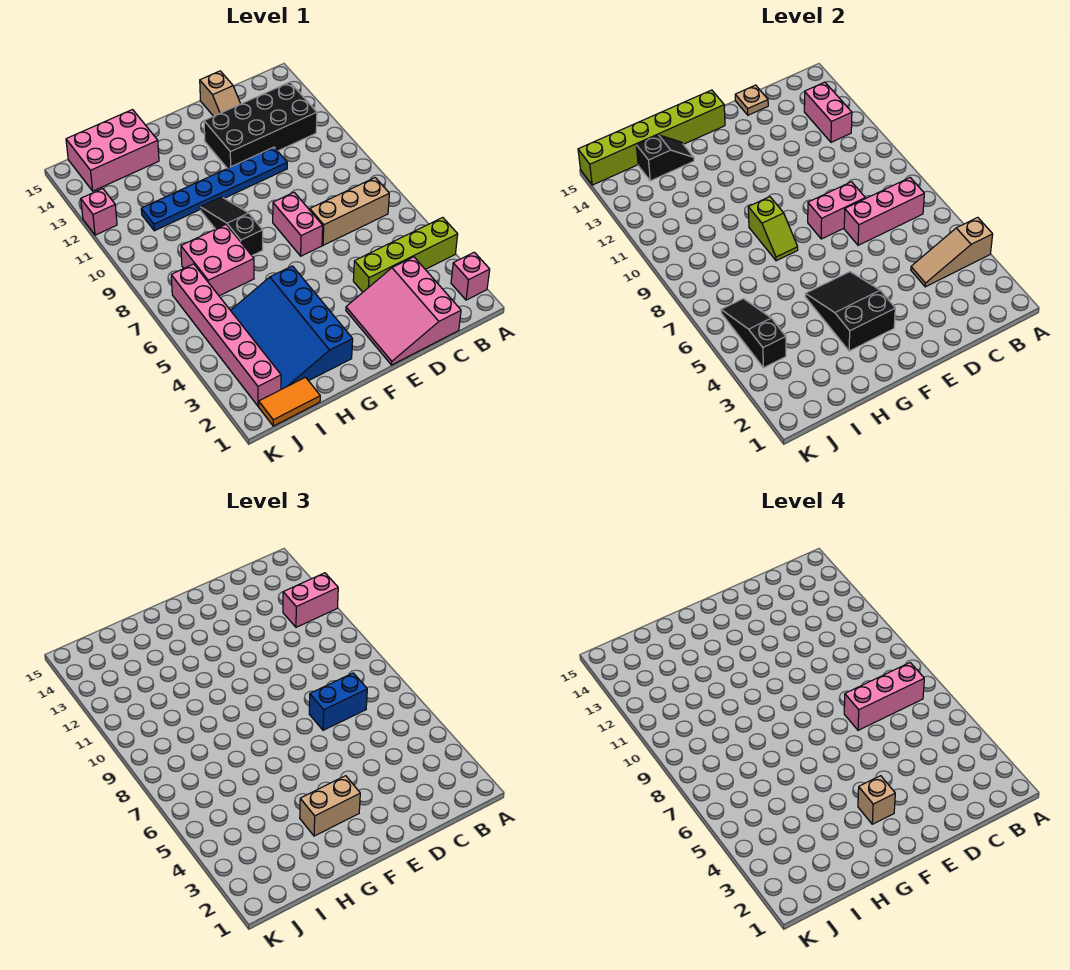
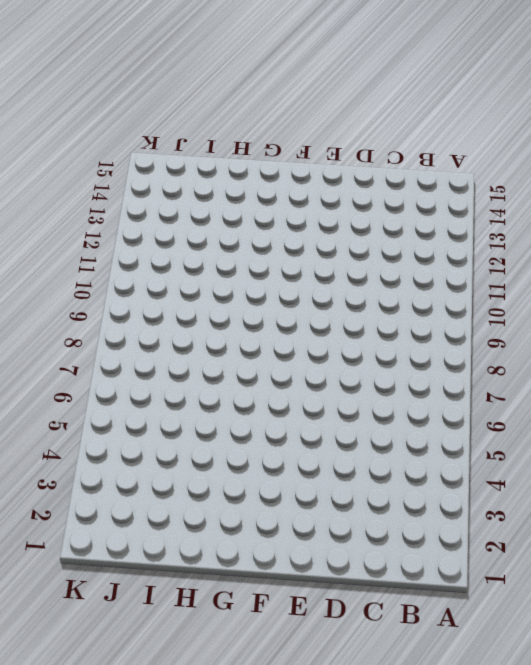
none -> pink 1x1 brick [451,252,490,300]
none -> lime 1x4 brick [353,217,458,292]
none -> tan 1x3 brick [310,178,389,245]
none -> black 2x4 brick [204,82,317,168]

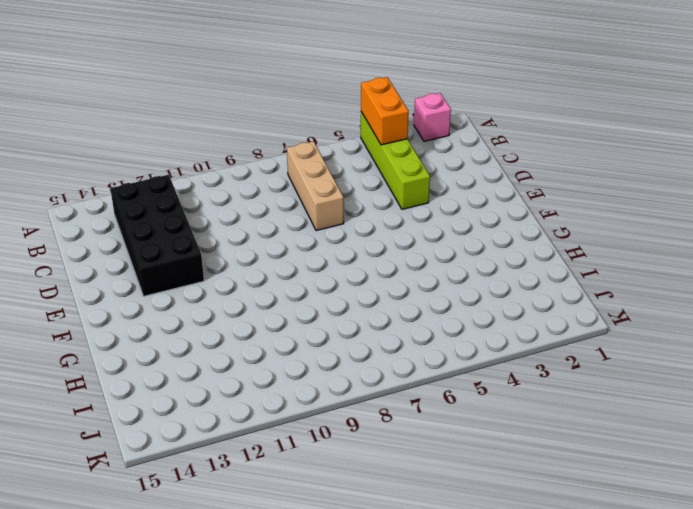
orange 1x2 brick [361,77,409,145] -> tan 1x3 slope [911,217,993,287]
none -> pink 3x3 slope [346,257,461,365]
none -> blue 1x6 plate [141,147,287,231]
none -> tan 1x2 slope [200,71,241,116]
none -> pink 1x2 brick [273,192,323,256]

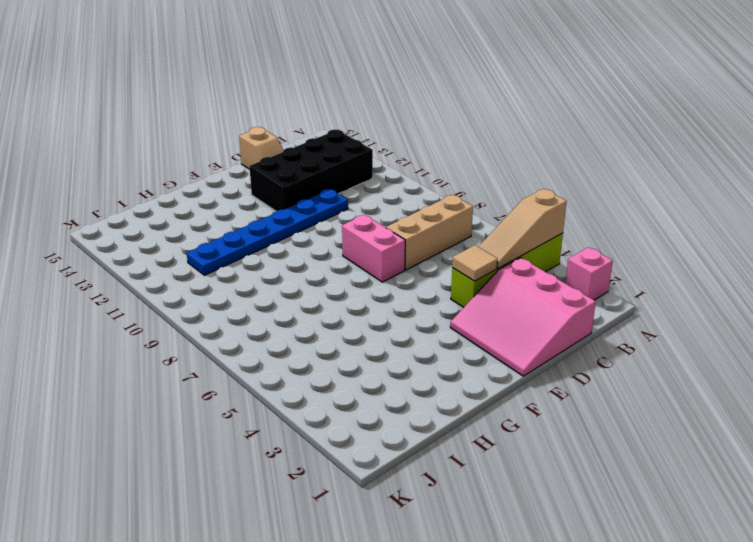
tan 1x1 tile [452,245,498,281] -> none
none -> blue 3x4 slope [230,266,353,389]
none -> black 1x3 slope [200,197,263,255]
none -> pink 2x2 brick [181,225,254,296]
none -> pink 2x3 brick [66,110,159,191]

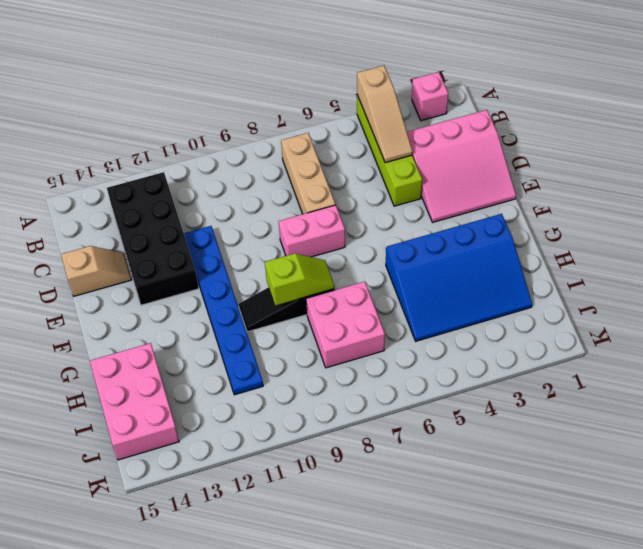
none -> orange 1x2 tile [259,377,320,426]
none -> pink 1x6 brick [171,264,281,406]
none -> pink 1x1 brick [81,189,117,235]
none -> pink 1x3 brick [844,178,924,245]

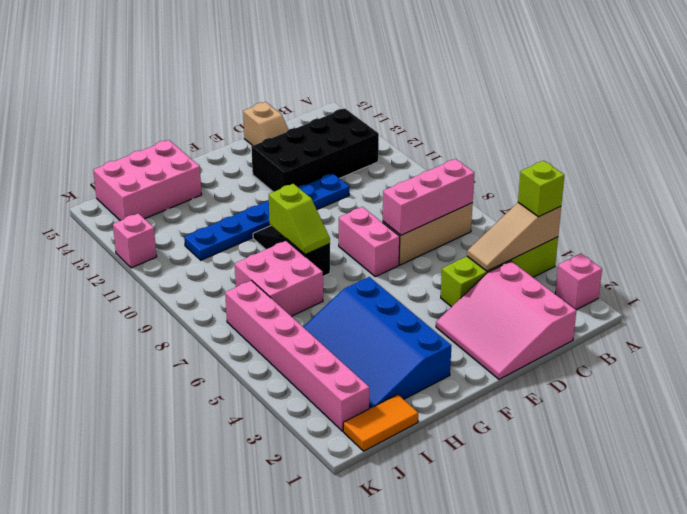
lime 1x1 brick [518,161,564,217] -> none
none -> pink 1x2 brick [804,82,852,142]
none -> pink 1x2 brick [808,182,865,239]
none -> tan 1x1 plate [735,85,768,115]
none -> black 2x3 slope [805,272,895,351]

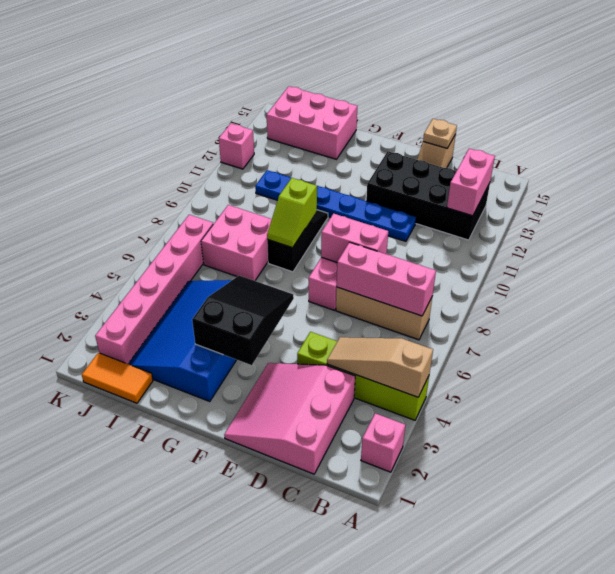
none -> lime 1x6 brick [578,90,725,185]
none -> black 1x2 slope [636,135,694,181]
none -> black 1x3 slope [721,299,786,368]
none -> pink 1x2 brick [283,573,338,627]

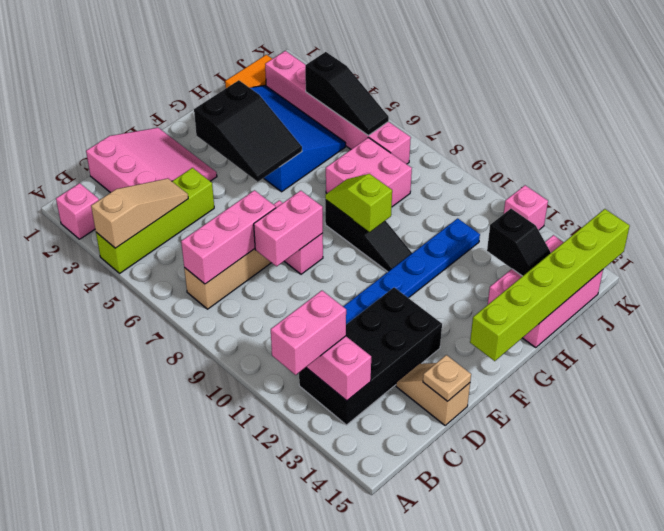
black 1x2 slope [487,209,551,276] -> black 1x2 slope turned to [636,135,694,181]
none -> blue 1x2 brick [309,673,367,730]
none -> tan 1x2 brick [300,776,360,836]
none -> pink 1x3 brick [844,663,924,730]
none -> tan 1x1 brick [858,776,895,824]

